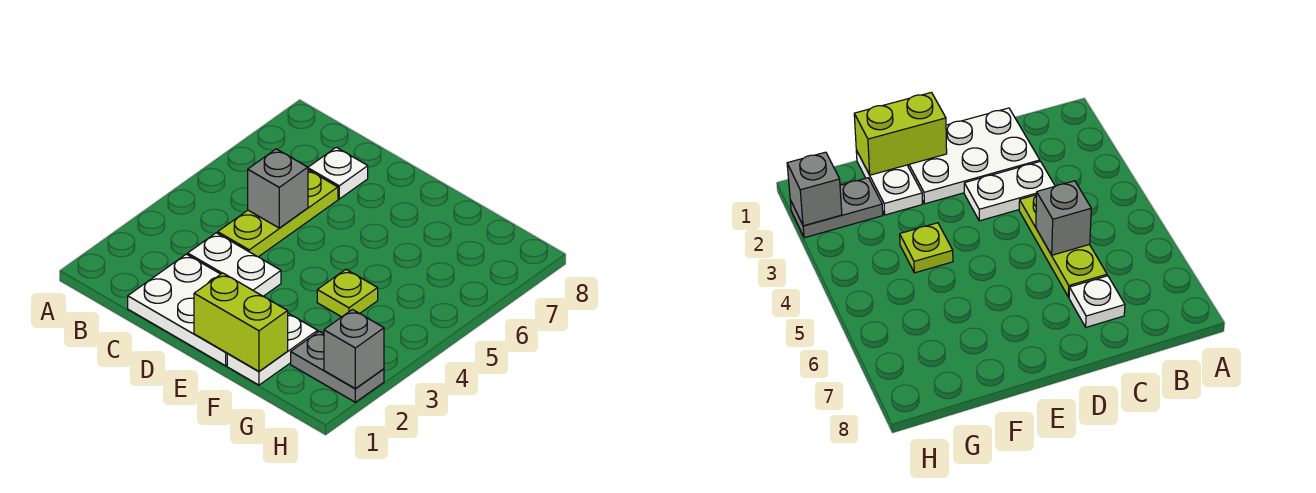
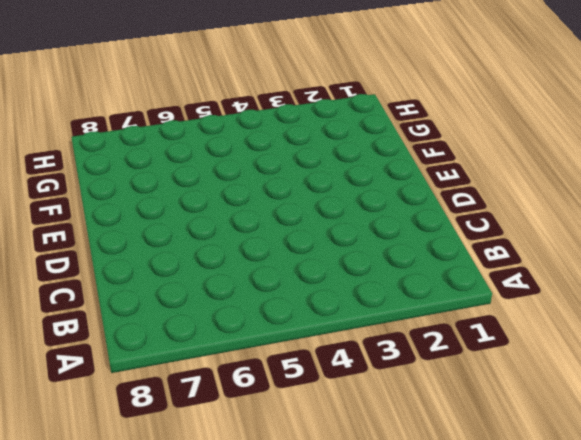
none -> white 2x3 plate [128,254,228,366]
none -> white 1x2 plate [187,233,281,296]

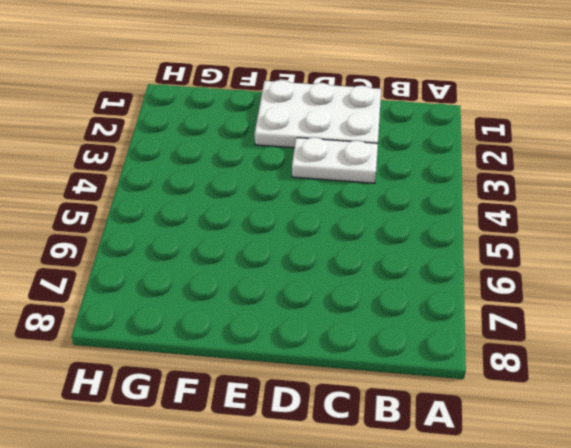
none -> lime 1x3 plate [218,170,338,257]
none -> white 1x1 plate [308,147,368,199]

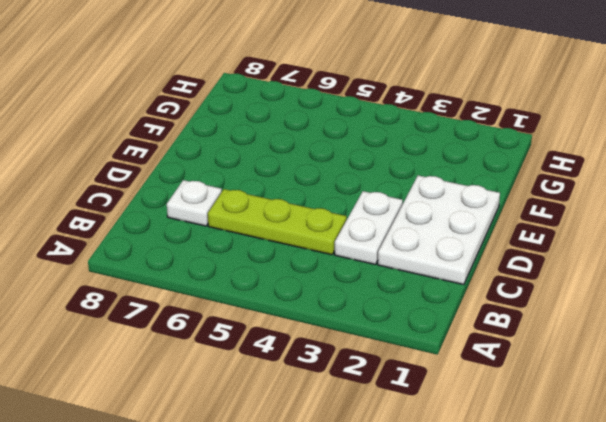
none -> white 1x2 plate [227,313,318,385]
none -> lime 1x1 plate [317,270,378,317]

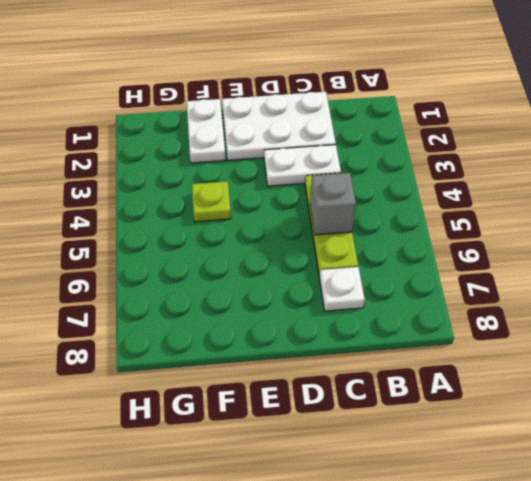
none -> grey 1x2 plate [291,331,384,402]
none -> lime 1x2 brick [194,273,288,371]

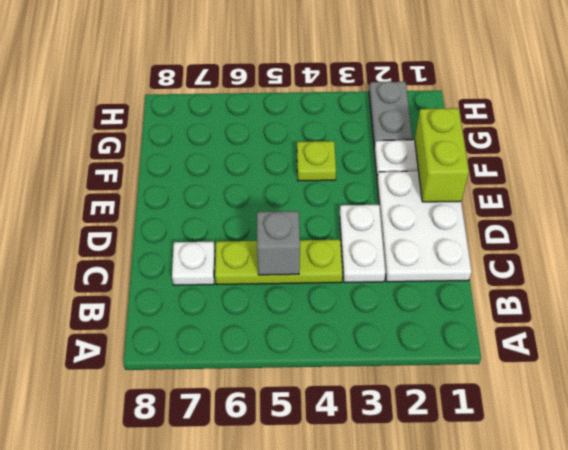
none -> grey 1x1 brick [324,310,384,389]

